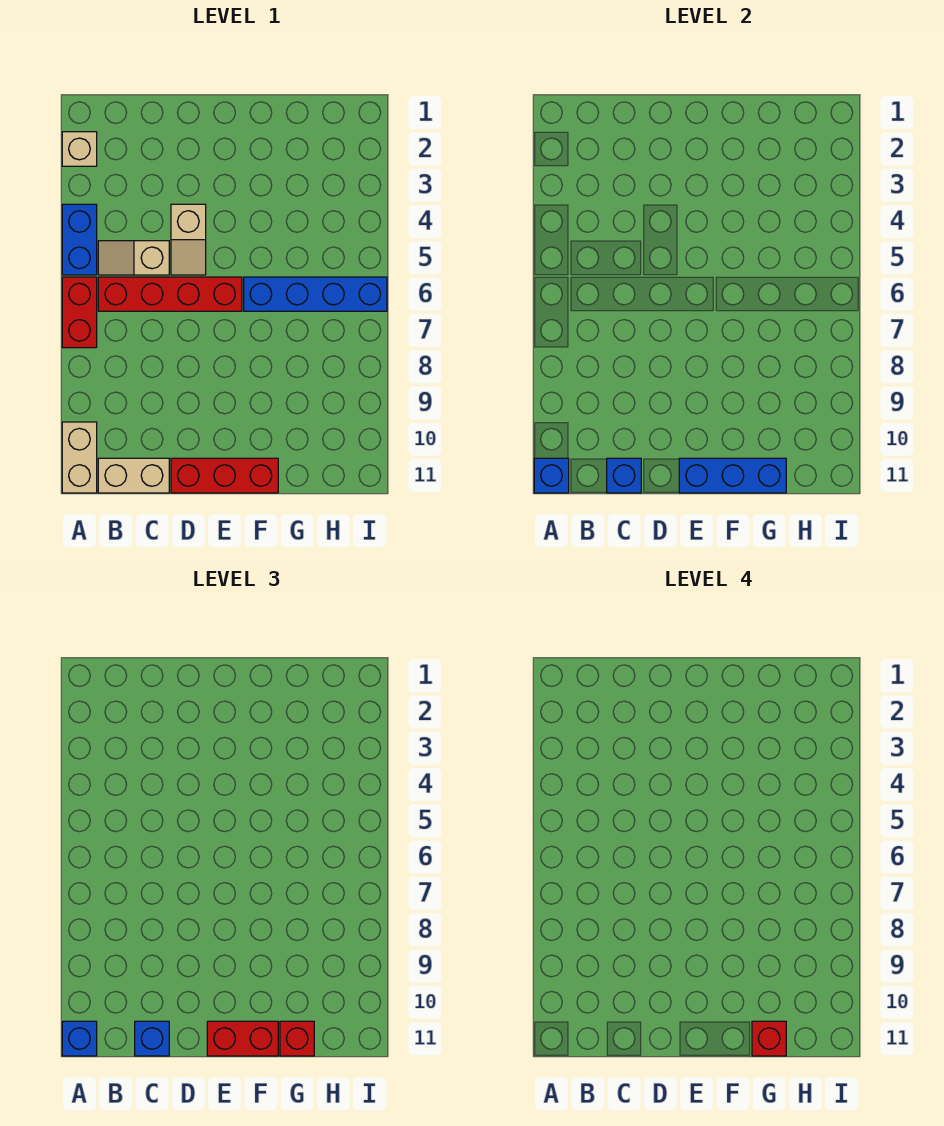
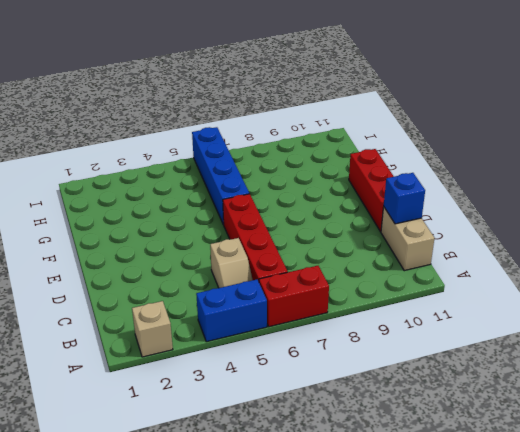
none -> tan 1x2 brick [62,422,97,493]
none -> tan 1x2 slope [171,204,206,275]
none -> blue 1x1 brick [534,458,569,493]

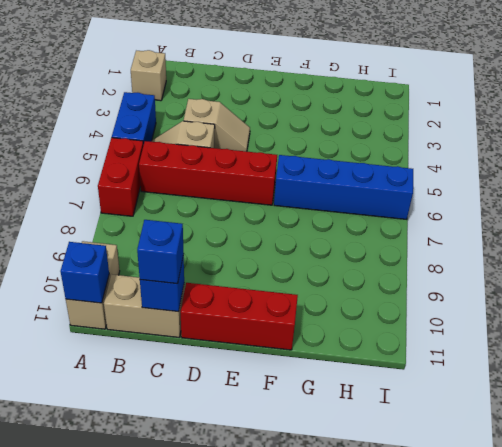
tan 1x2 slope [184,99,250,151] -> tan 1x2 slope turned to [171,204,206,275]
none -> blue 1x3 brick [679,458,786,493]
none -> blue 1x1 brick [62,1021,97,1056]
none -> red 1x2 brick [207,1021,278,1056]

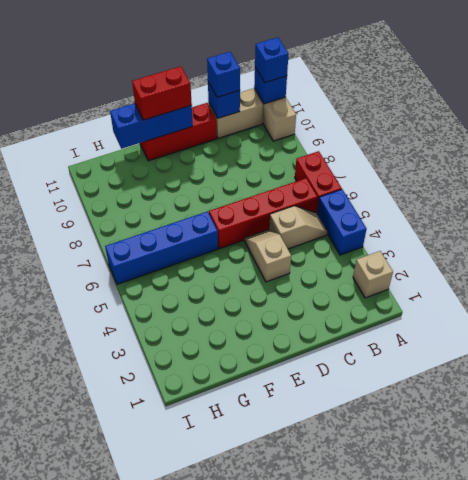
none -> red 1x1 brick [280,1021,314,1056]
none -> red 1x1 brick [752,1021,786,1056]

